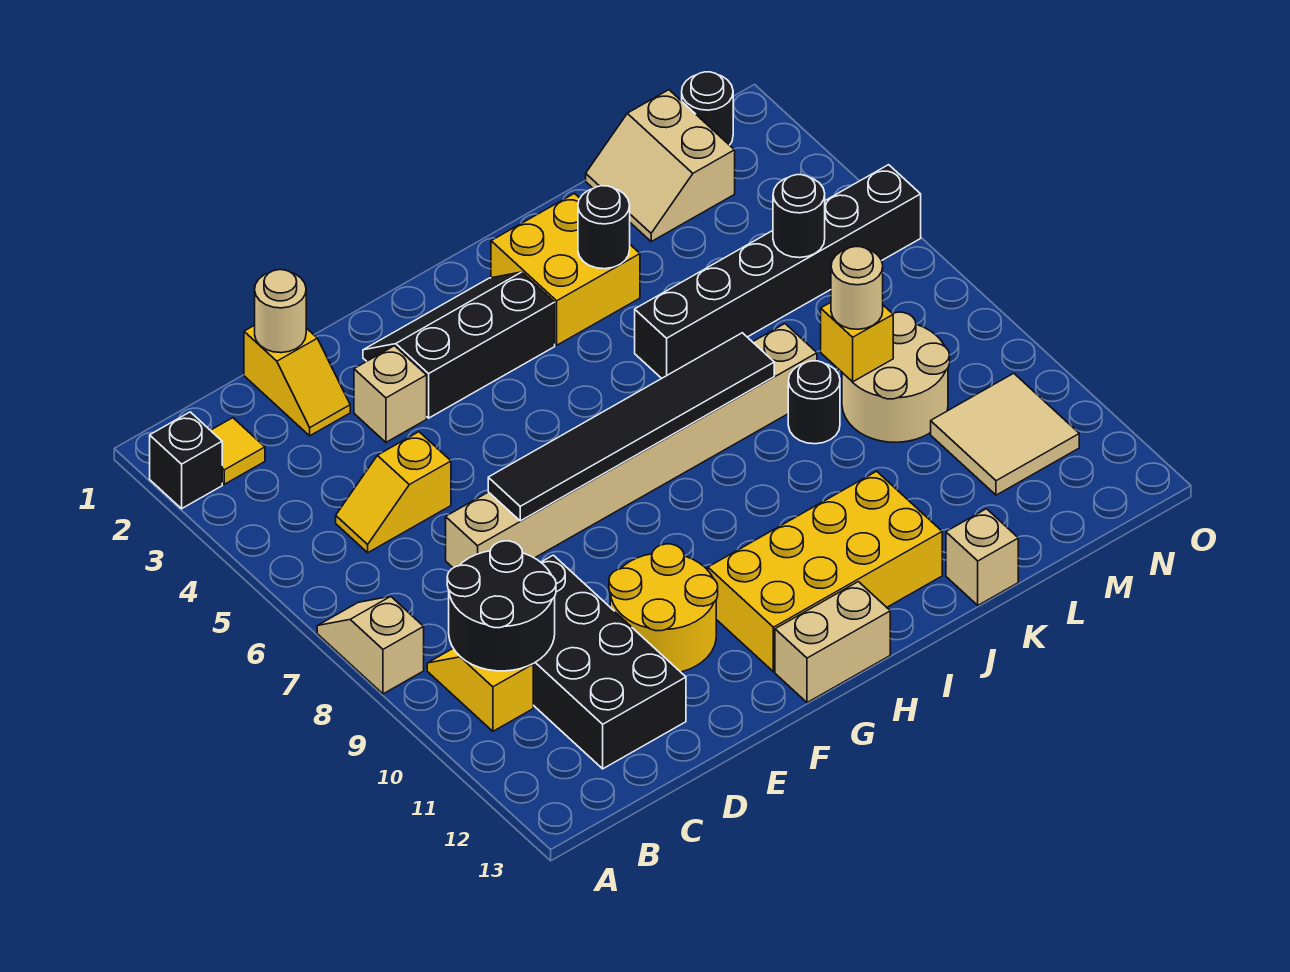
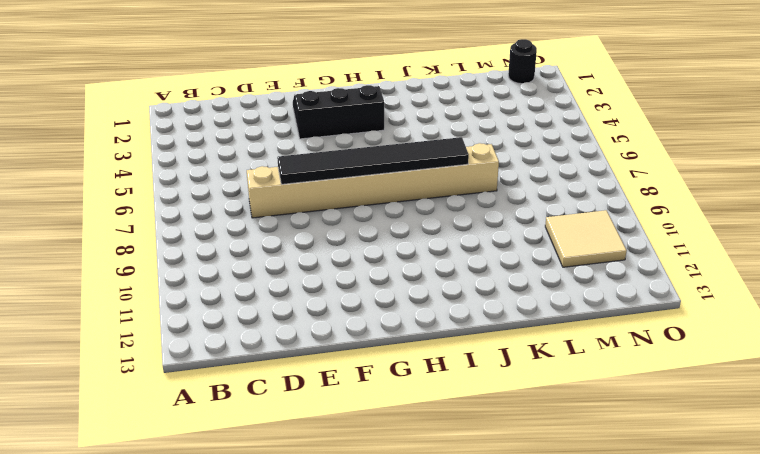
none -> black 1x1 brick [150,412,222,509]
none -> tan 1x2 slope [317,596,424,694]
none -> yellow 1x1 tile [211,418,265,484]

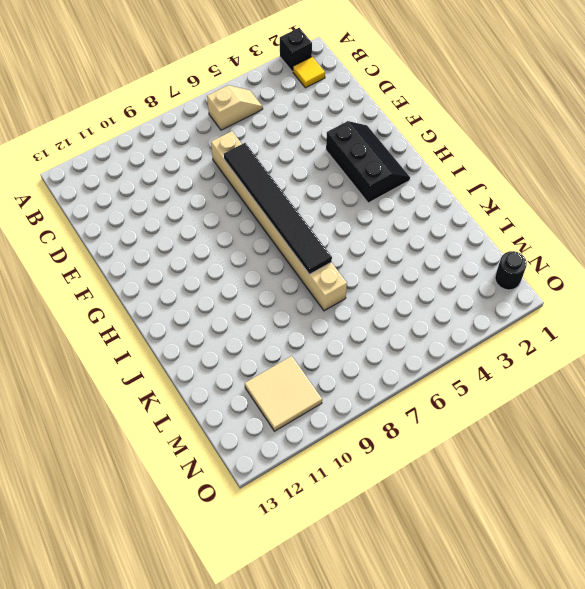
tan 1x2 slope [207,85,263,130] -> tan 1x2 slope moved to [317,596,424,694]
none -> yellow 1x2 slope [427,648,533,731]
none -> yellow 1x2 slope [336,432,451,553]
none -> black 2x4 brick [533,555,686,769]

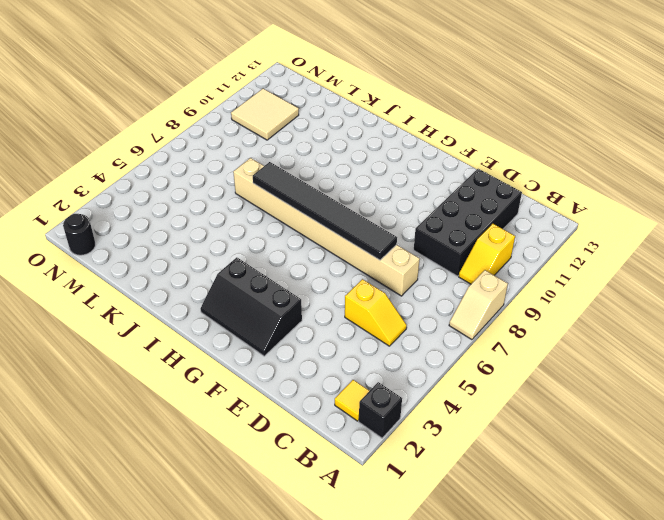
none -> yellow 1x2 slope [244,325,350,436]
none -> tan 1x1 brick [354,346,427,442]
none -> yellow 2x2 round brick [609,544,718,672]

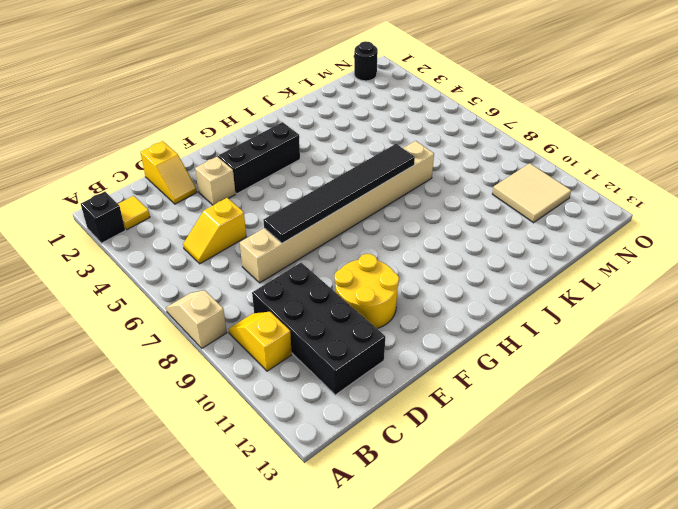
none -> yellow 2x4 brick [708,471,942,672]
none -> tan 1x2 brick [775,582,890,703]
none -> yellow 2x2 brick [491,193,640,345]

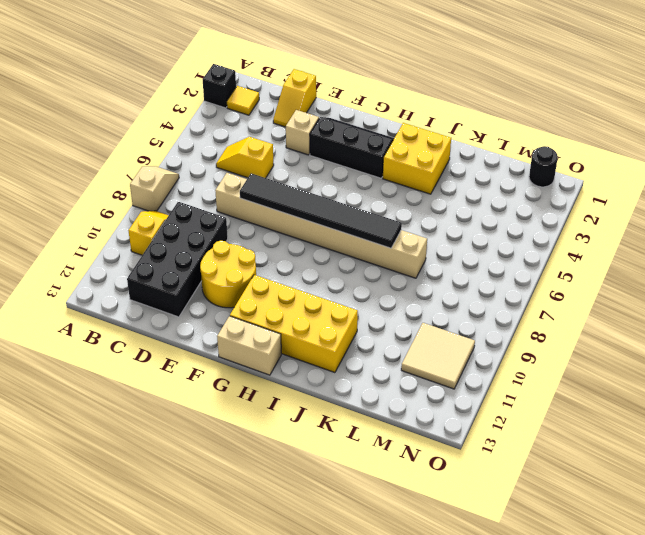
none -> black 1x6 brick [635,165,921,378]
none -> black 1x1 round brick [788,361,840,444]
none -> tan 1x1 brick [946,509,1018,605]

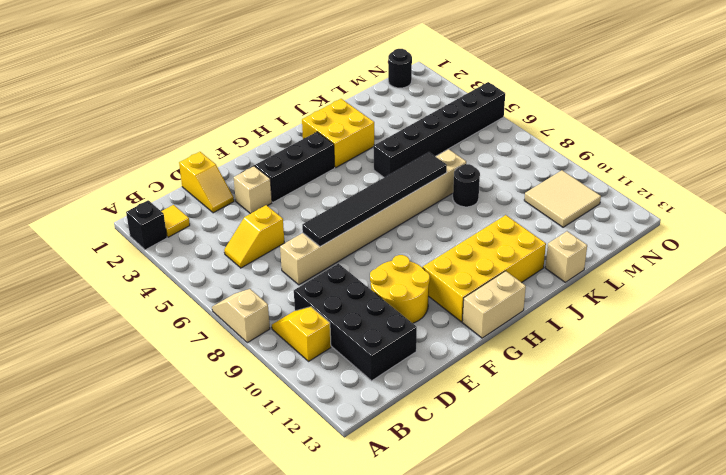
none -> tan 2x2 slope [586,90,735,241]
none -> tan 2x2 round brick [842,312,950,442]
none -> black 2x2 round brick [447,541,556,671]

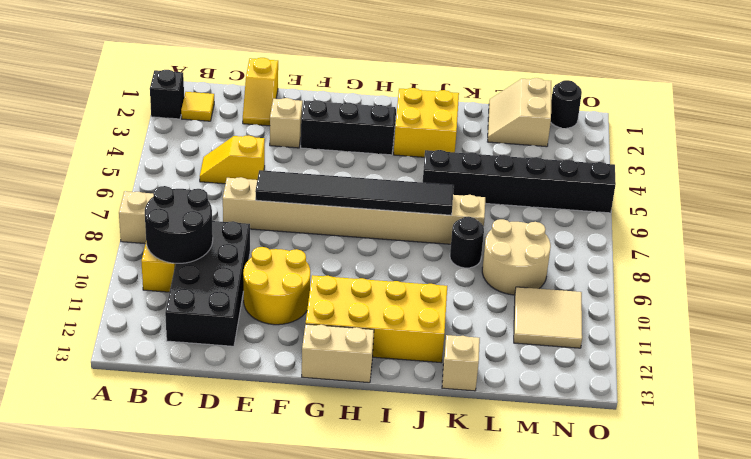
none -> tan 1x1 round brick [255,270,306,353]
none -> black 1x1 round brick [578,186,630,269]
none -> yellow 1x1 brick [821,302,893,382]

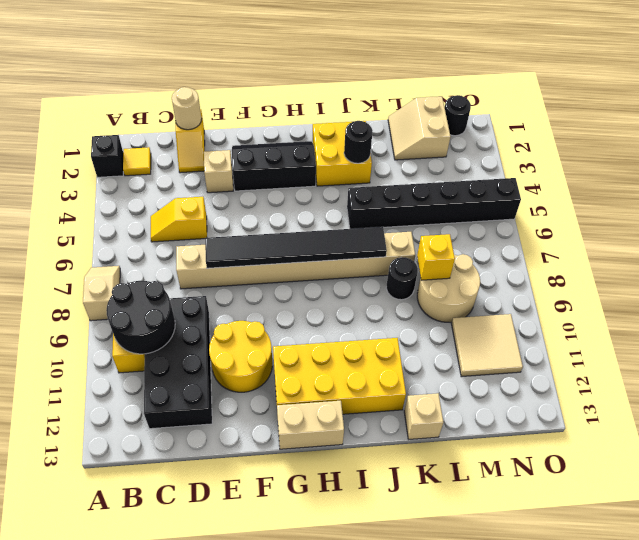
none -> black 1x1 round brick [773,175,825,258]
none -> tan 1x1 round brick [831,247,883,329]

